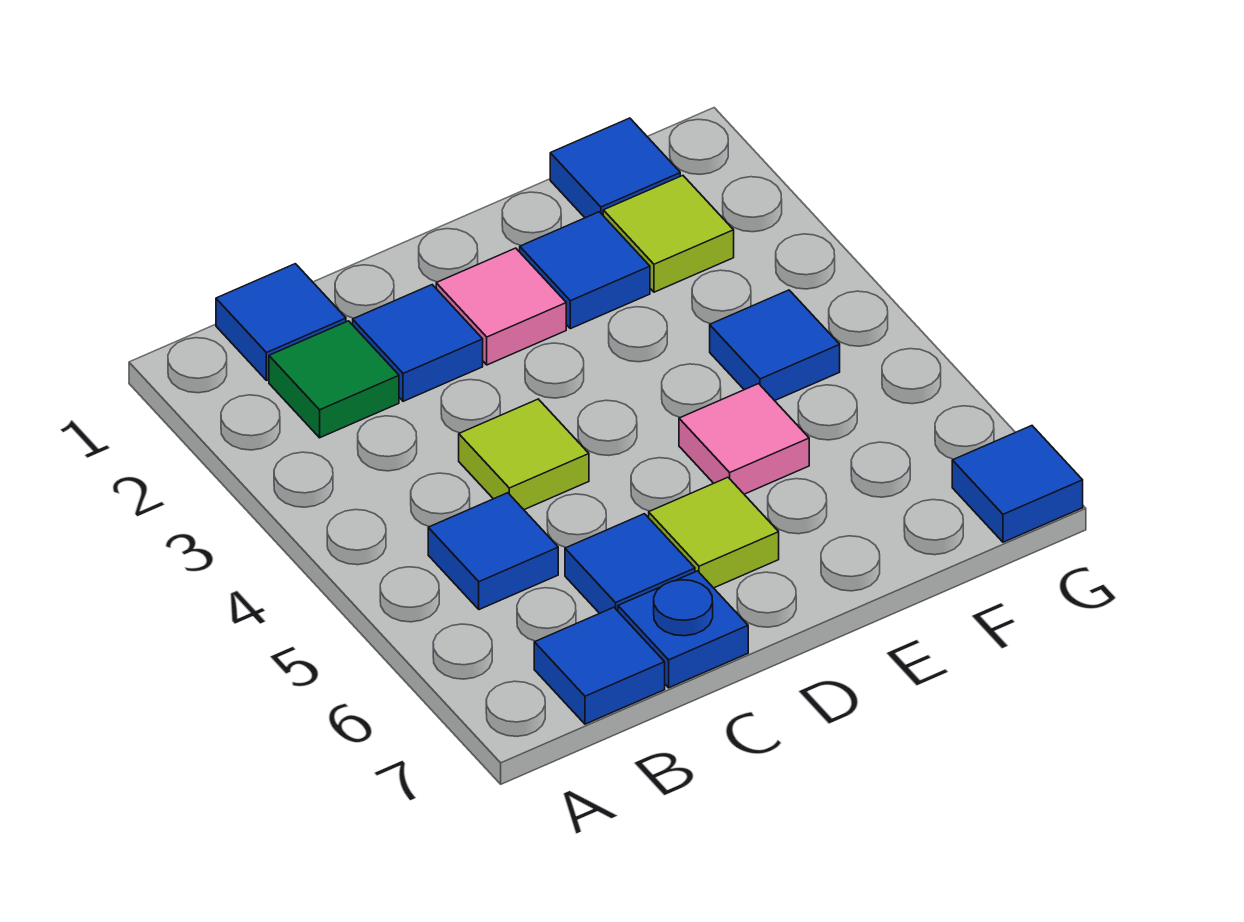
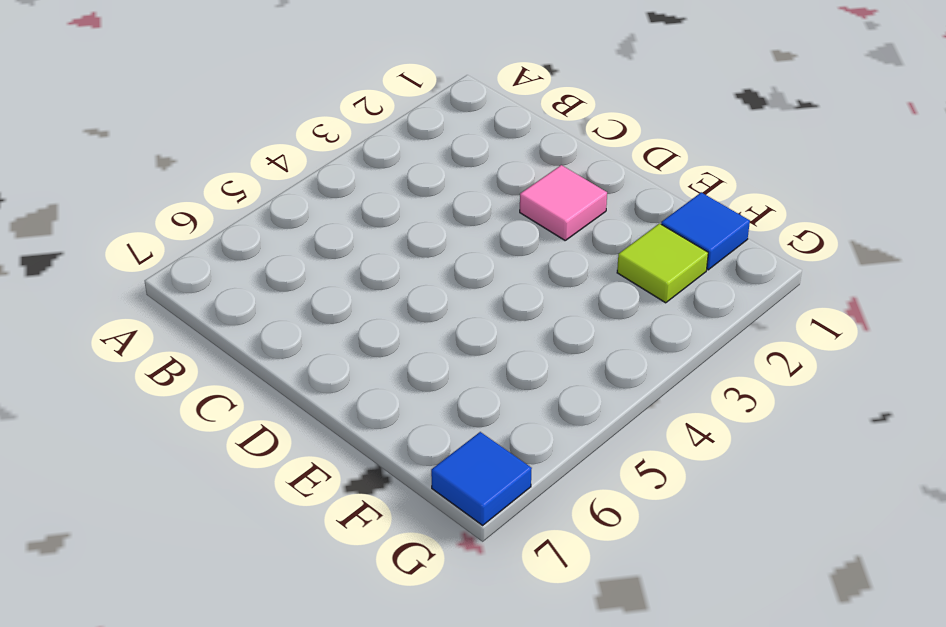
none -> blue 1x1 tile [216,264,346,380]
none -> green 1x1 tile [269,321,399,438]
none -> blue 1x1 tile [428,493,558,610]

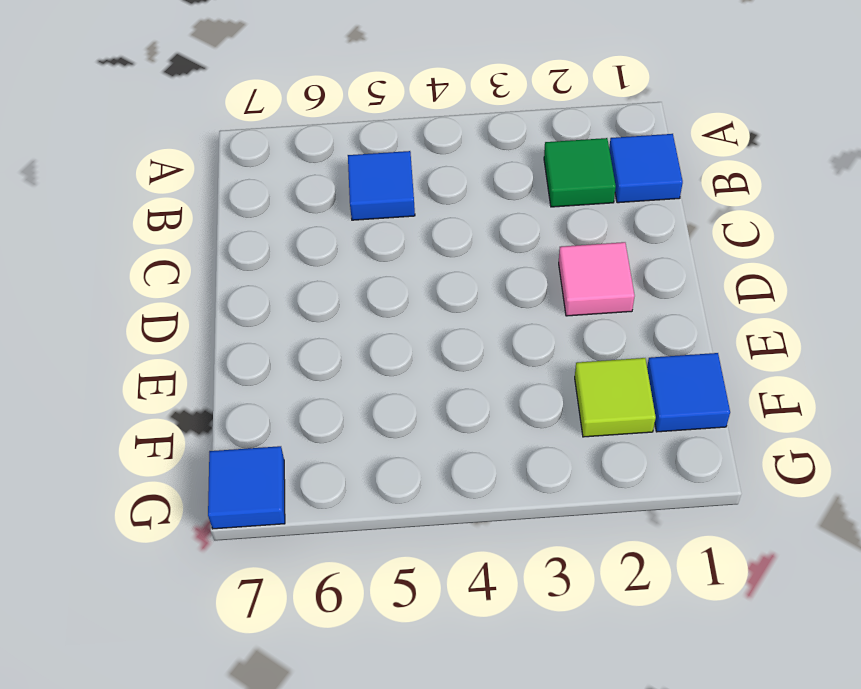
none -> blue 1x1 tile [534,607,665,724]
none -> blue 1x1 tile [353,285,483,401]
none -> lime 1x1 tile [459,399,589,510]

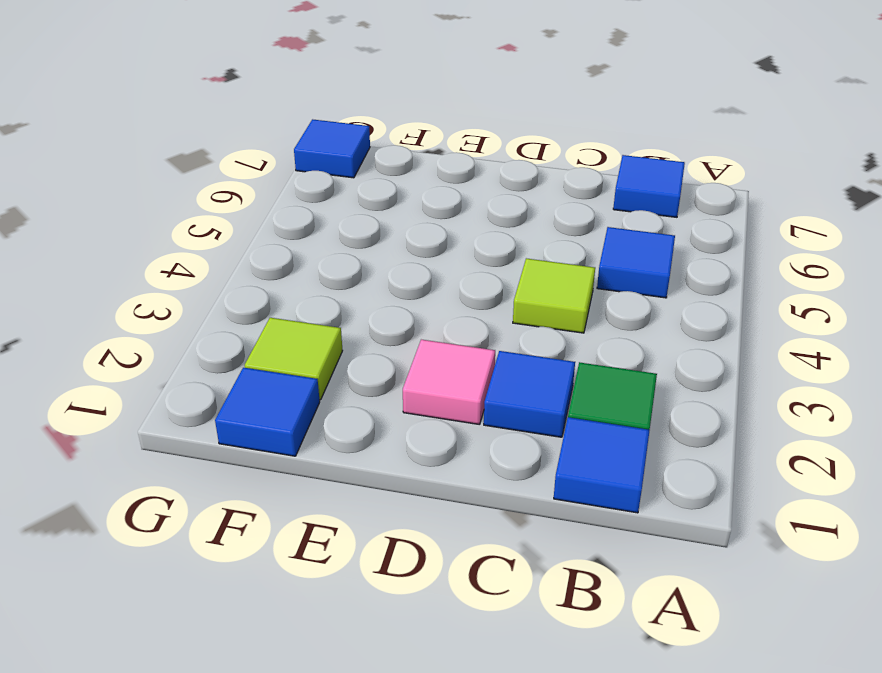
none -> blue 1x1 tile [565,514,695,613]
none -> blue 1x1 plate [618,571,748,688]
none -> lime 1x1 tile [649,477,779,588]

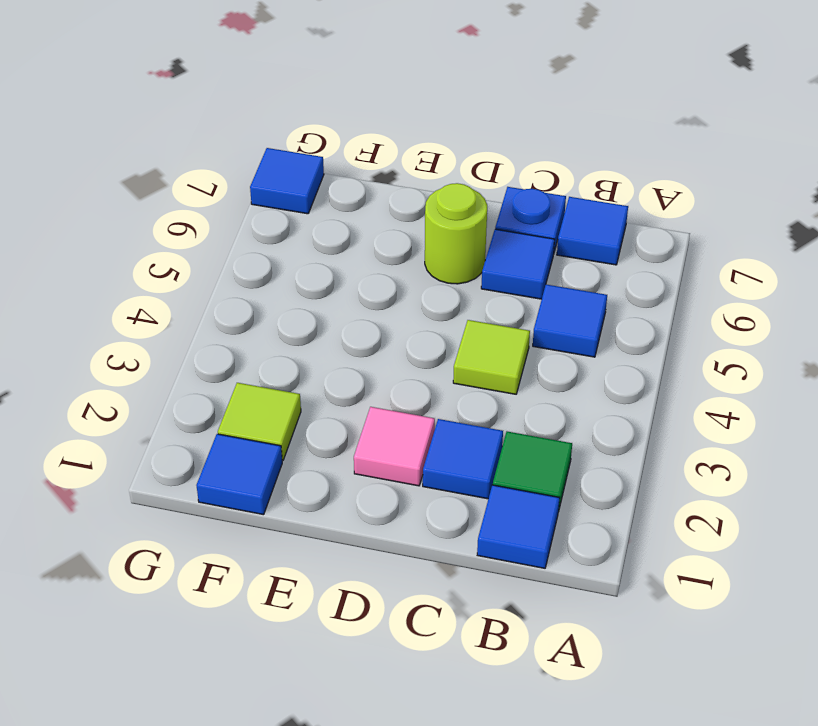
lime 1x1 round brick [425,183,487,284] -> lime 1x1 tile [649,477,779,588]
none -> blue 1x1 tile [520,212,650,329]
none -> pink 1x1 tile [679,384,809,494]
none -> blue 1x1 tile [710,290,840,401]

